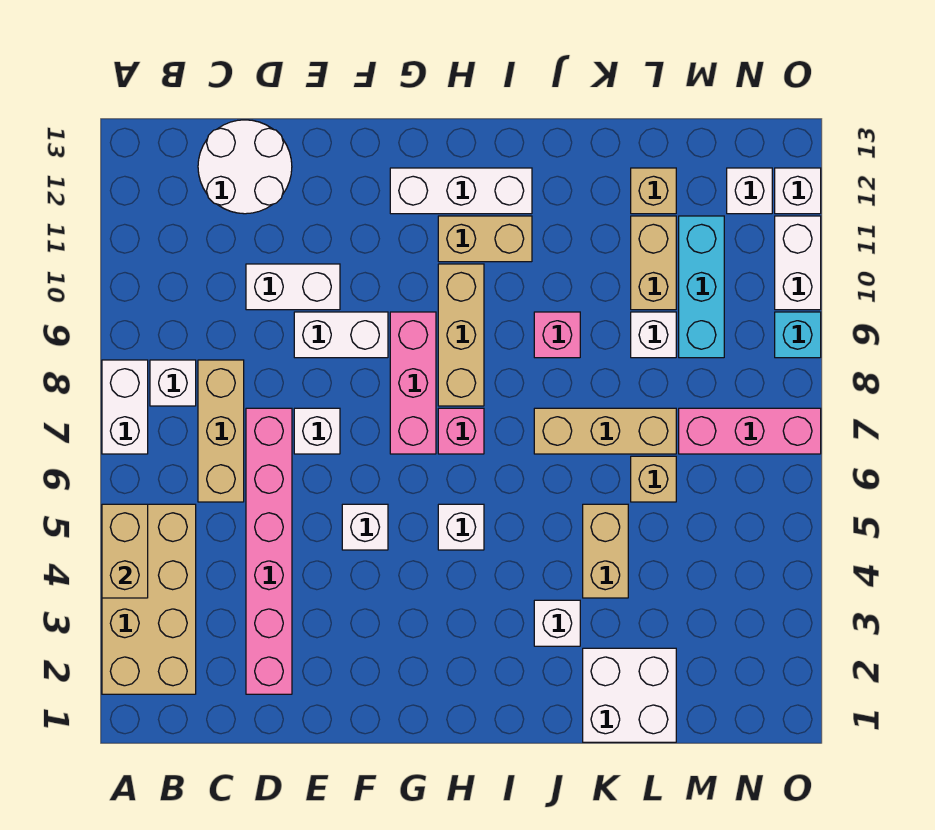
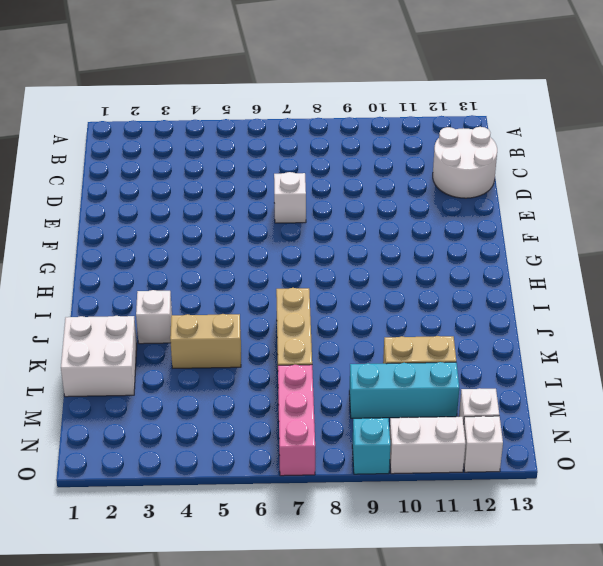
none -> tan 2x4 brick [102,504,196,694]
none -> white 1x2 brick [102,360,148,454]
none -> white 1x1 brick [150,360,196,406]
none -> tan 1x3 brick [198,360,244,502]

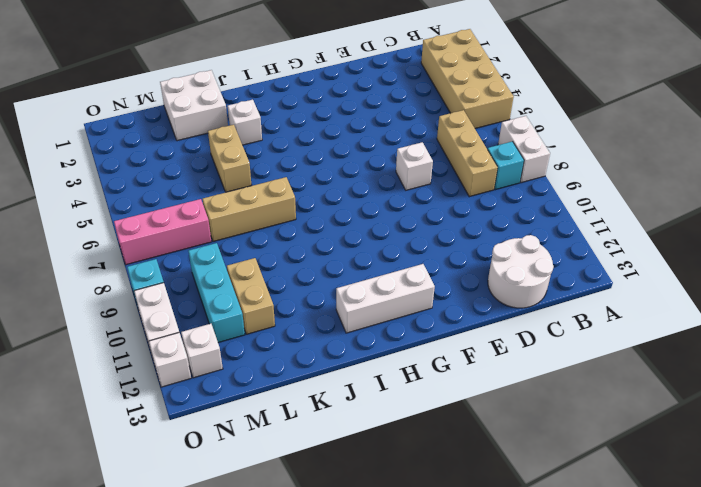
cyan 1x1 brick [487,141,524,190] -> white 1x1 brick [150,360,196,406]
none -> pink 1x6 brick [246,408,292,694]
none -> white 1x2 brick [246,264,340,310]
none -> white 1x2 brick [294,312,388,358]
none -> white 1x1 brick [342,504,388,550]

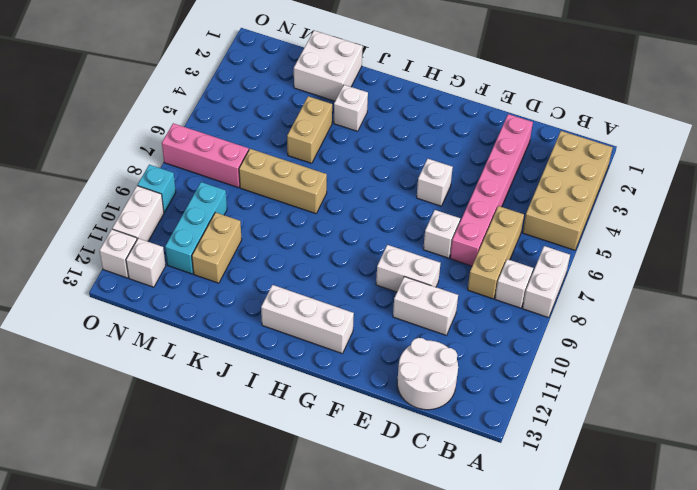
none -> pink 1x3 brick [390,312,436,454]
none -> white 1x1 brick [438,504,484,550]
none -> pink 1x1 brick [438,408,484,454]
none -> tan 1x3 brick [438,264,484,406]

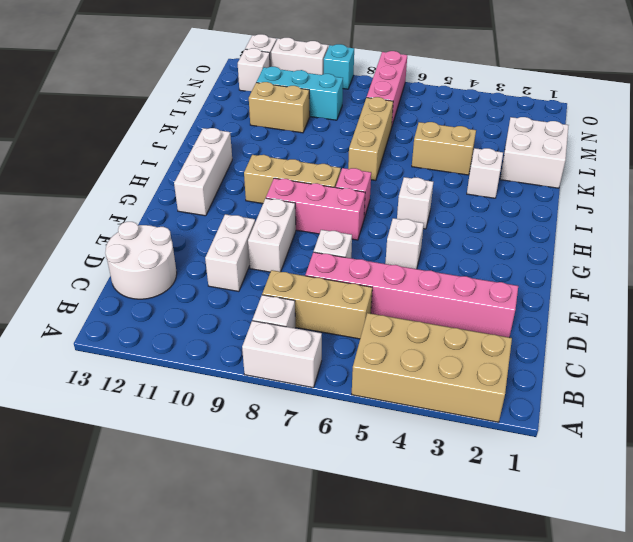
none -> tan 1x2 brick [438,216,532,262]
none -> pink 1x1 brick [534,312,580,358]
none -> tan 1x1 brick [631,456,676,502]
none -> white 1x1 brick [631,312,676,358]

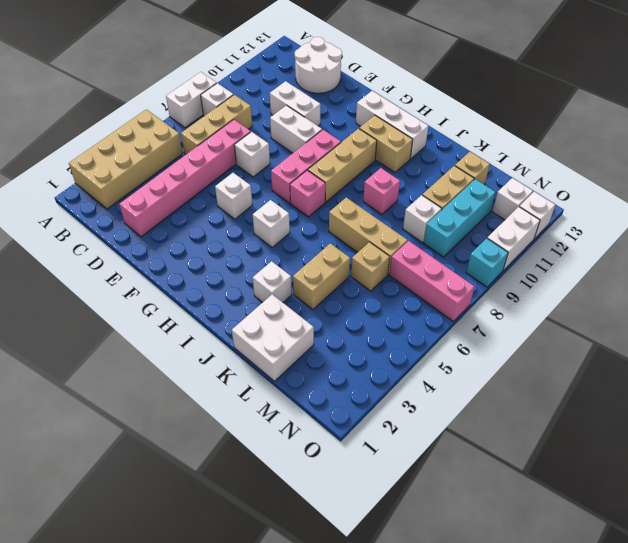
none -> tan 1x2 brick [102,504,148,598]

